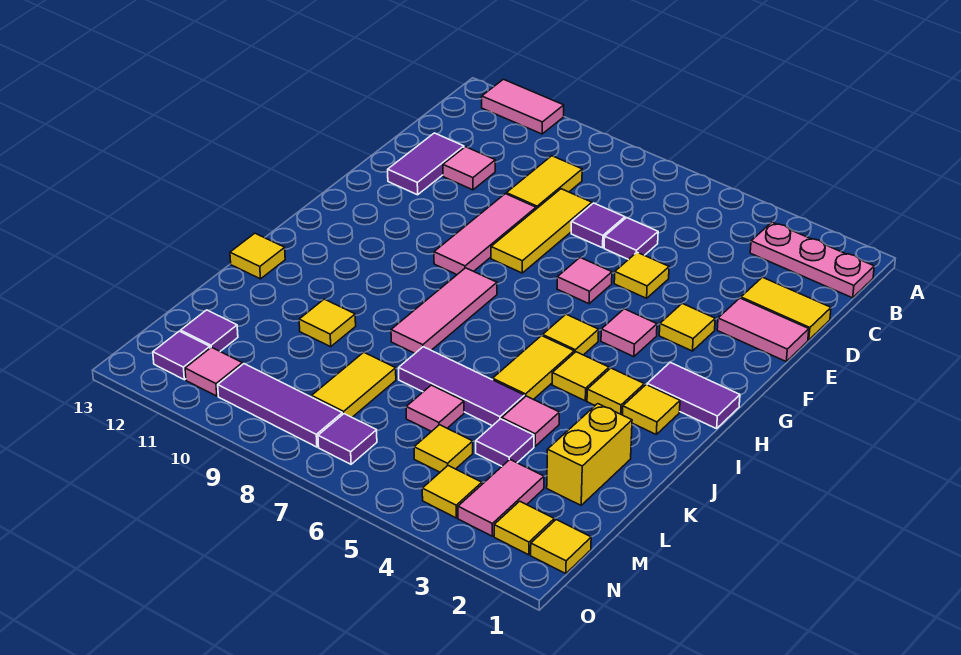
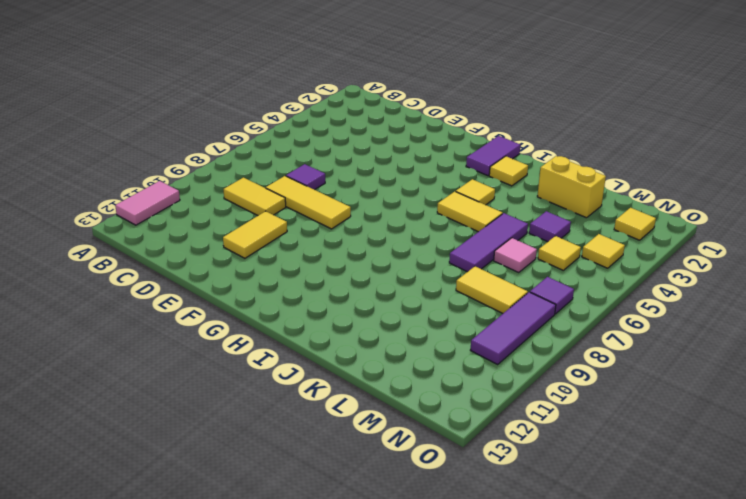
yellow 1x2 tile [223,211,287,258] -> yellow 1x2 tile moved to [741,277,831,340]
none -> pink 1x3 plate [750,222,874,298]
none -> purple 1x1 tile [604,218,658,260]
none -> pink 1x1 tile [443,147,495,190]
none -> purple 1x2 tile [388,133,464,195]

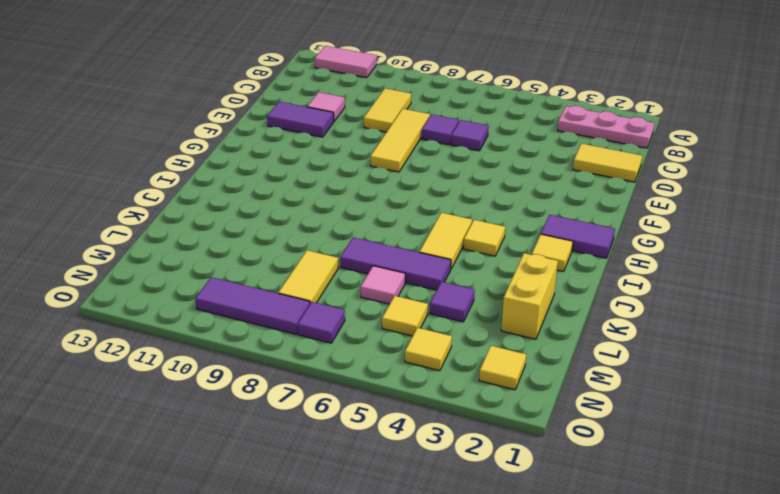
purple 1x2 tile [267,102,334,137] -> purple 1x2 tile turned to [388,133,464,195]
none -> pink 1x2 tile [717,298,809,361]
none -> yellow 1x1 tile [614,252,669,298]
none -> pink 1x3 tile [434,194,536,275]
none -> yellow 1x1 tile [659,303,715,351]

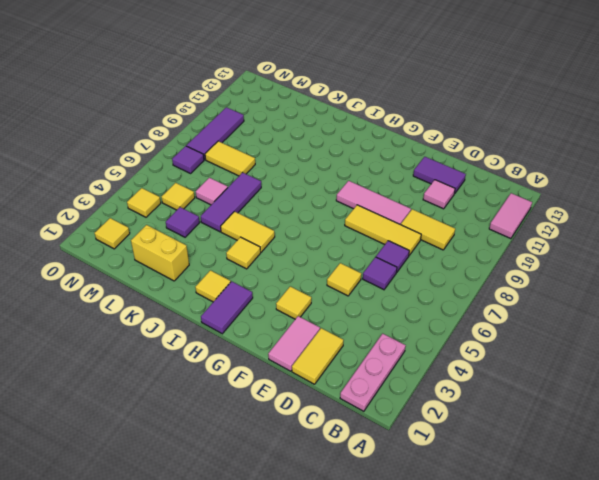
none -> pink 1x1 tile [557,258,612,304]
none -> pink 1x1 tile [601,309,657,357]
none -> yellow 1x1 tile [543,314,599,355]
none -> pink 1x3 tile [391,268,497,353]

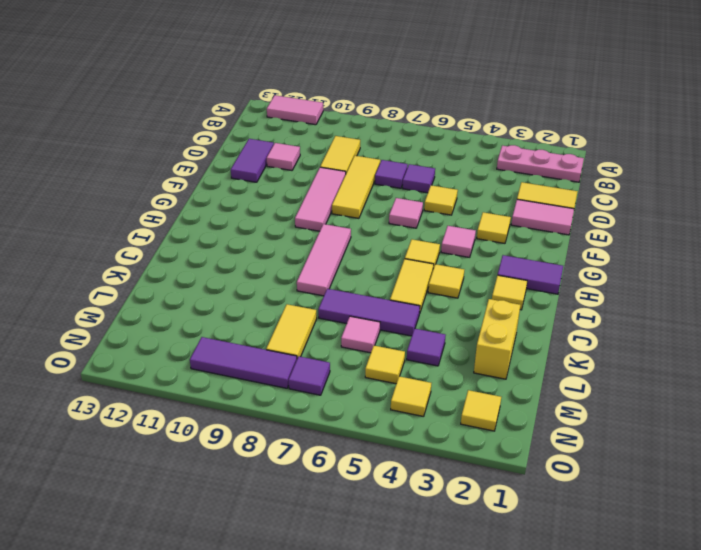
none -> yellow 1x1 tile [587,368,644,415]
none -> yellow 1x1 tile [230,233,285,279]
none -> pink 1x1 tile [502,396,559,446]
none -> yellow 1x1 tile [299,299,356,347]

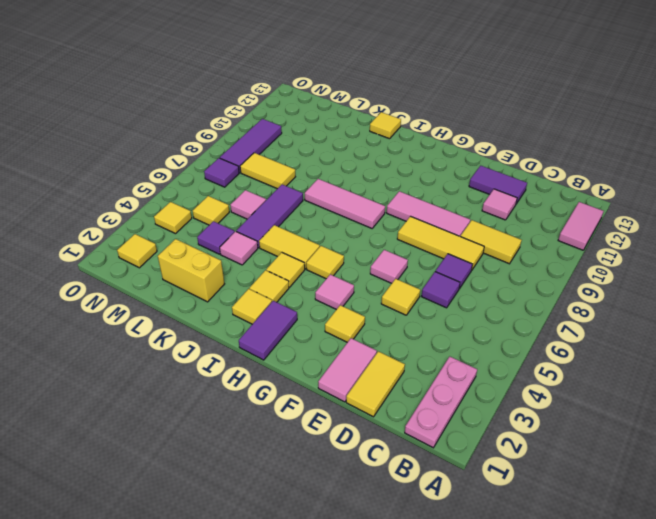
none -> yellow 1x1 tile [299,299,356,347]
none -> pink 1x2 tile [458,460,544,536]
none -> purple 1x1 tile [181,310,238,351]
none -> yellow 1x1 tile [531,520,591,574]

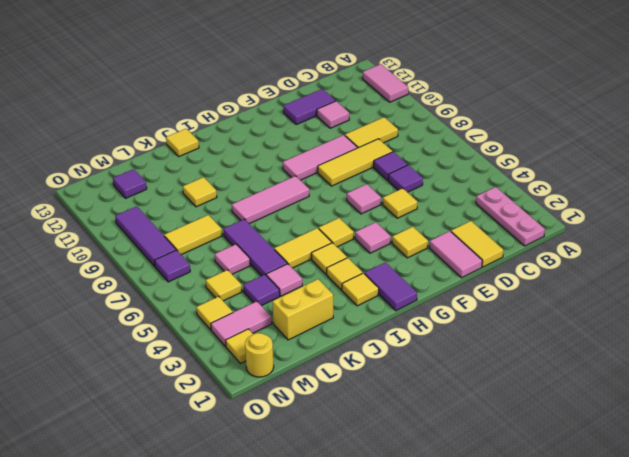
yellow 1x1 round brick [245,333,274,377] -> yellow 1x1 tile [531,520,591,574]
none -> pink 1x1 tile [185,347,243,396]
none -> purple 1x1 tile [153,331,210,380]

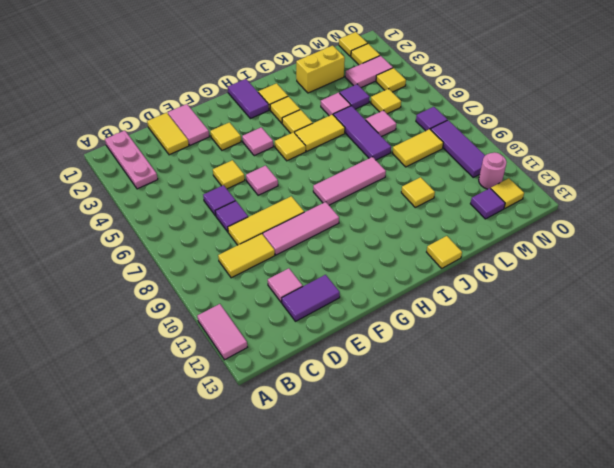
pink 1x1 round brick [479,152,507,189] -> pink 1x1 tile [185,347,243,396]
yellow 1x1 tile [491,178,524,208] -> purple 1x1 tile [153,331,210,380]

